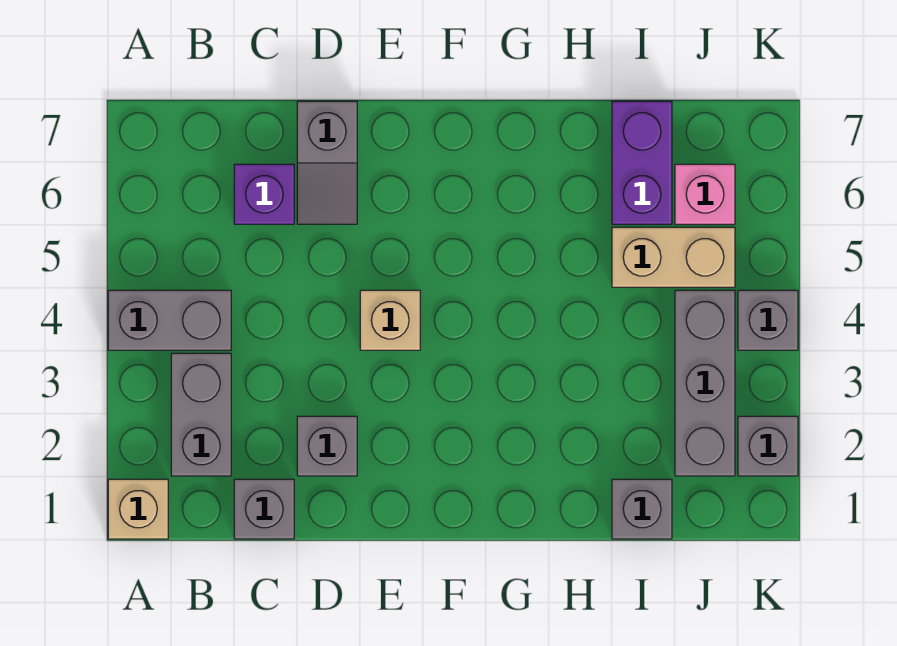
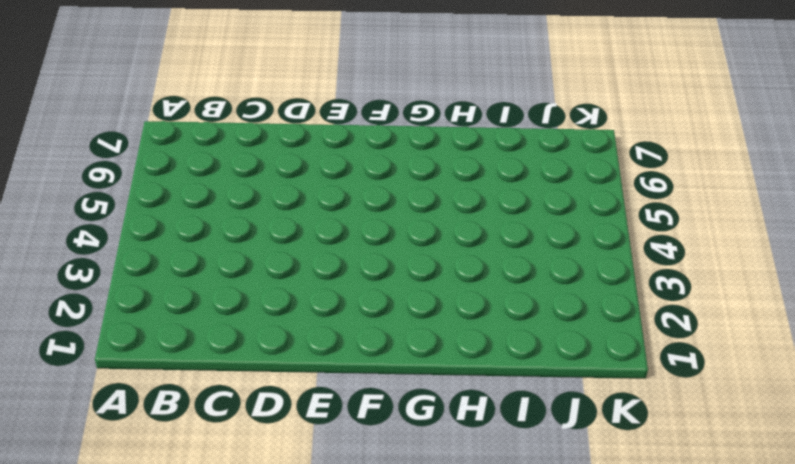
none -> tan 1x1 brick [108,479,168,539]
none -> grey 1x2 brick [108,290,231,350]
none -> grey 1x2 brick [171,353,231,476]

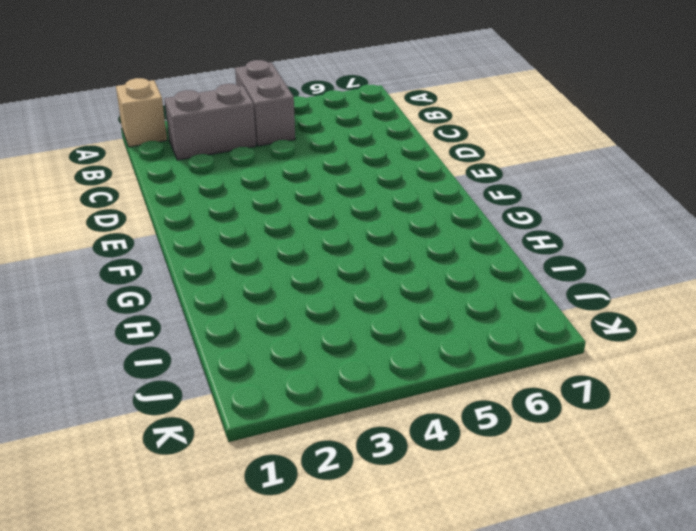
none -> grey 1x1 brick [234,479,294,539]
none -> purple 1x1 brick [234,164,294,224]
none -> grey 1x1 brick [297,416,357,476]

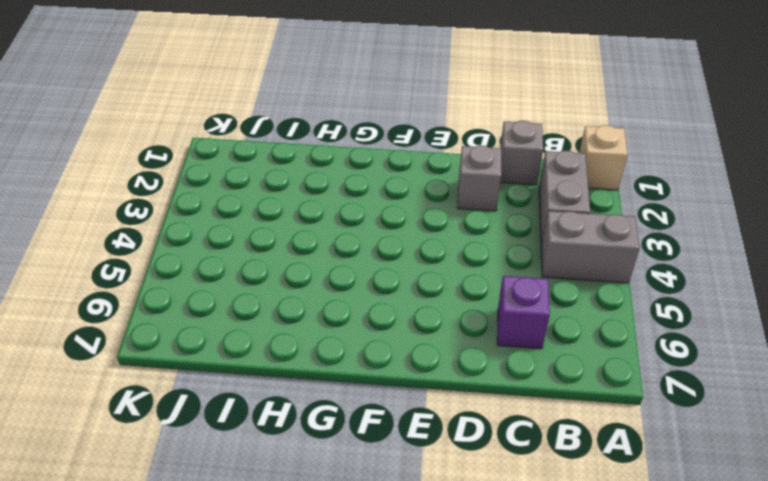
none -> grey 1x2 slope [297,101,357,224]
none -> tan 1x1 brick [360,290,420,350]
none -> grey 1x1 brick [612,479,672,539]

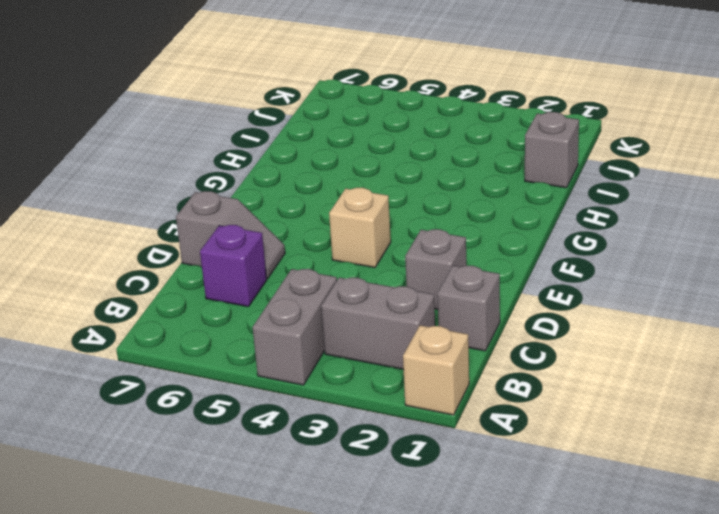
none -> tan 1x2 brick [612,227,735,287]
none -> purple 1x2 brick [612,101,672,224]
none -> grey 1x3 brick [675,290,735,476]

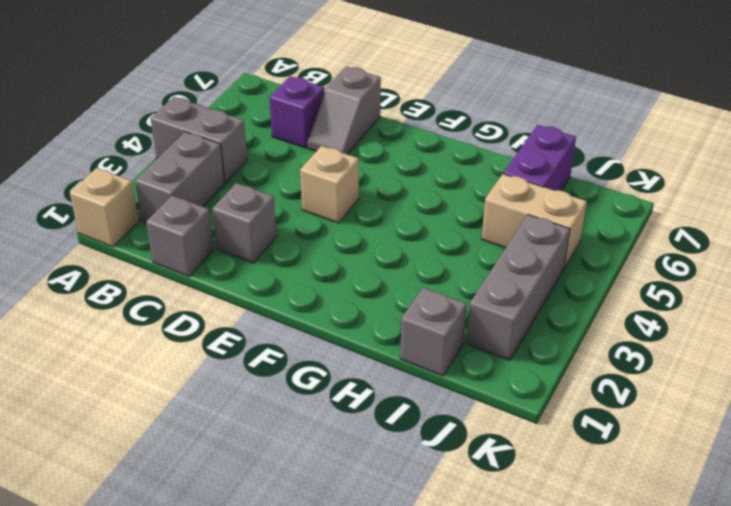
none -> pink 1x1 brick [675,164,735,224]
none -> grey 1x1 brick [738,416,798,476]
none -> grey 1x1 brick [738,290,798,350]

